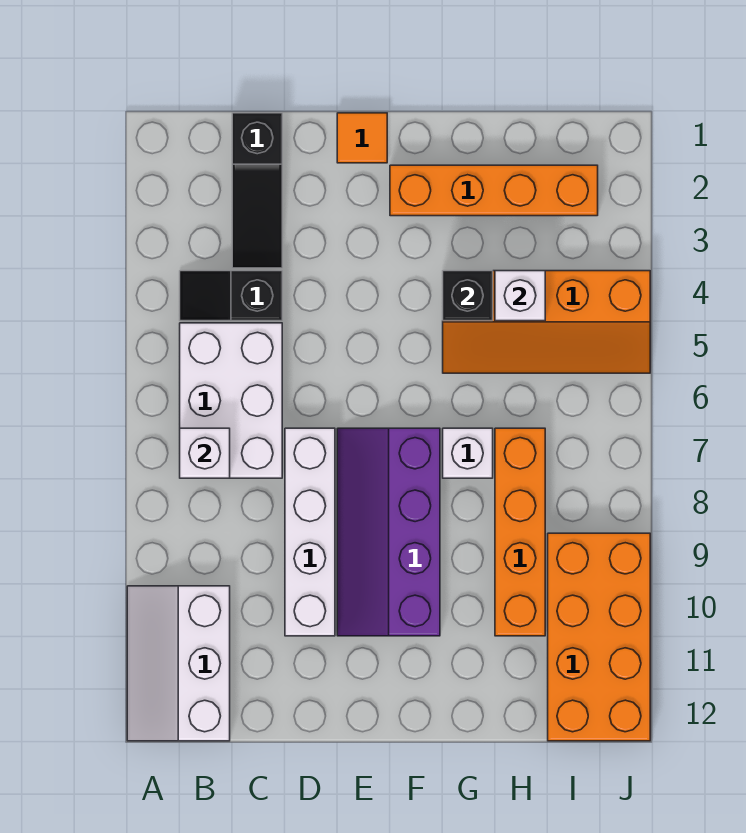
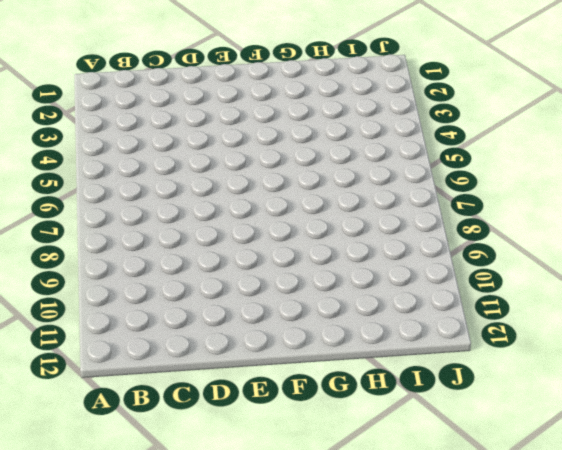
none -> white 2x3 slope [127,586,230,741]
none -> black 1x2 slope [180,271,282,321]
none -> white 2x3 brick [180,323,282,478]

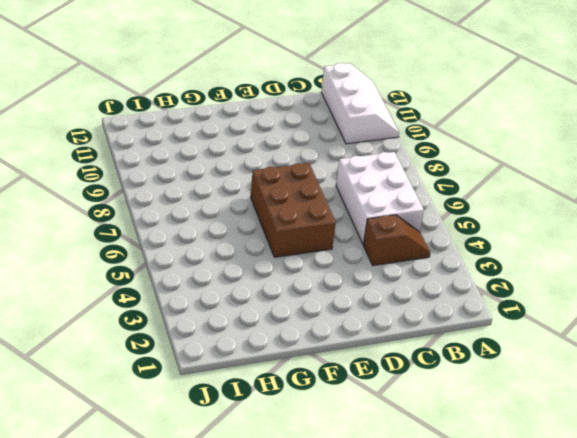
brown 1x2 slope [363,215,430,266] -> black 1x2 slope [180,271,282,321]
brown 2x3 brick [251,163,336,257] -> purple 2x4 slope [337,428,440,636]
none -> black 1x3 slope [232,113,282,268]
none -> white 1x4 brick [285,428,335,636]
none -> orange 1x1 tile [337,113,387,163]

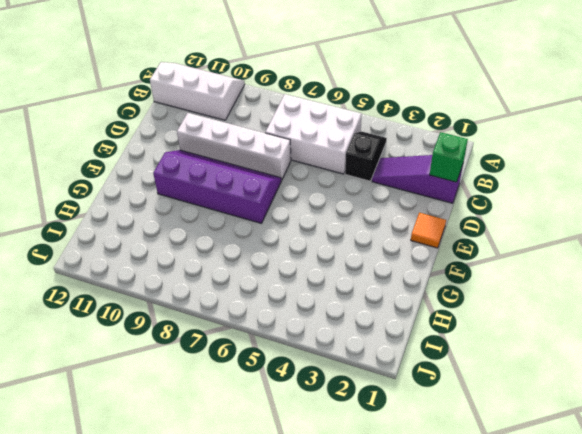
purple 1x3 slope [372,155,463,203] -> black 1x3 slope [232,113,282,268]
green 1x1 brick [430,132,468,182] -> none
none -> orange 1x4 brick [390,165,598,216]
none -> orange 2x4 slope [443,271,650,373]
none -> white 1x1 brick [443,428,493,478]

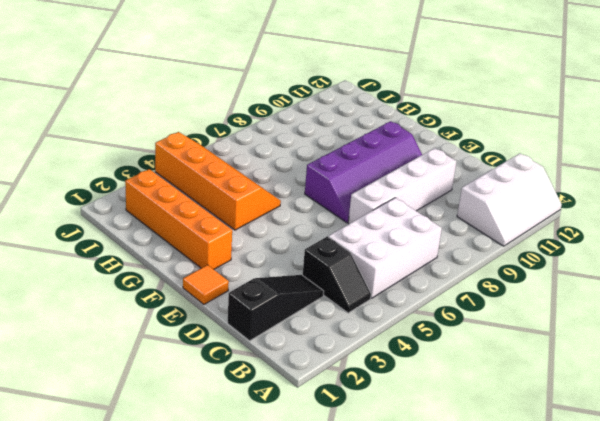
none -> white 1x1 brick [443,428,493,478]
none -> orange 1x4 brick [495,428,545,636]
none -> orange 2x4 brick [548,533,650,741]

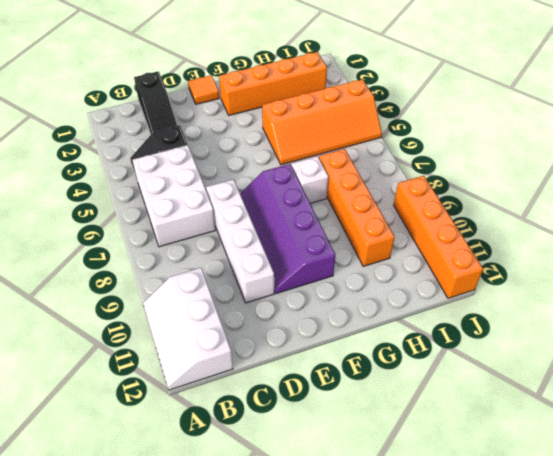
orange 1x4 brick [394,176,483,298] -> orange 2x4 brick [548,533,650,741]
none -> white 1x1 brick [180,428,230,478]
none -> black 1x1 brick [443,271,493,321]
none -> white 1x1 brick [495,271,545,321]

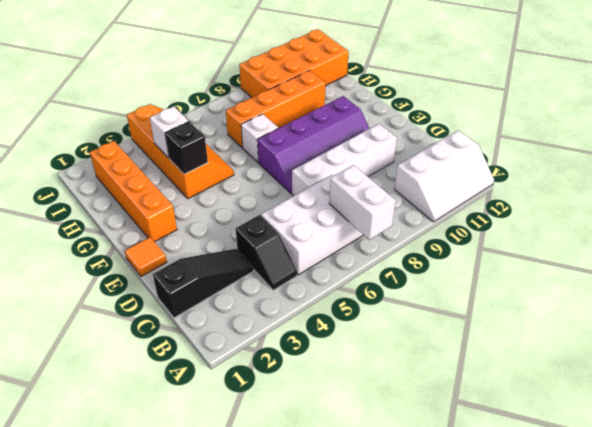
white 1x2 brick [329,165,396,240] -> white 1x1 brick [180,428,230,478]

